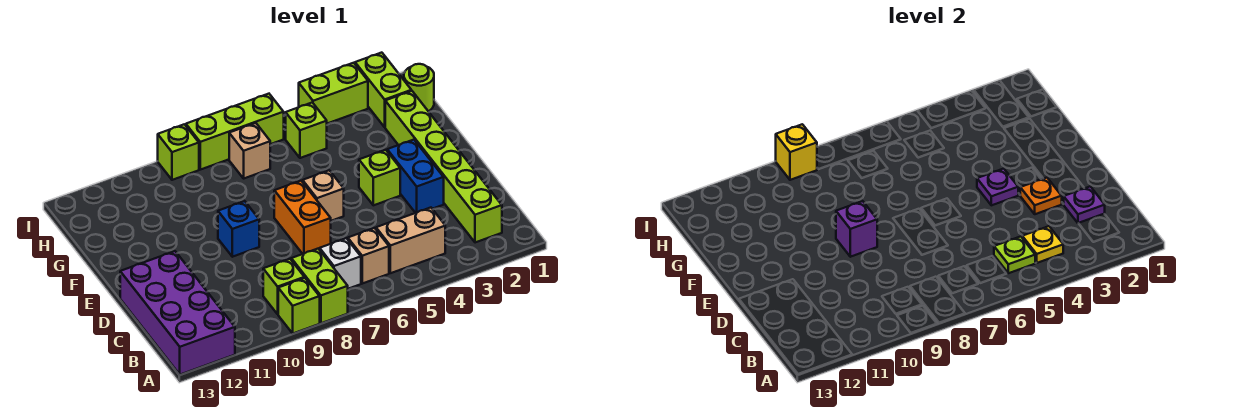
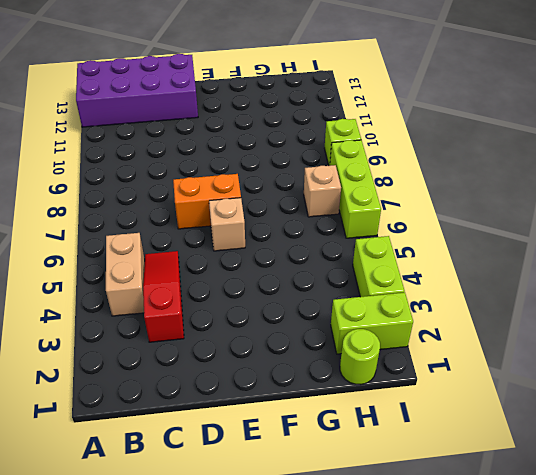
red 1x3 slope [143,251,184,342] -> none
none -> lime 1x2 brick [291,249,348,323]
none -> lime 1x1 brick [278,278,320,333]
none -> lime 1x6 brick [385,91,502,243]

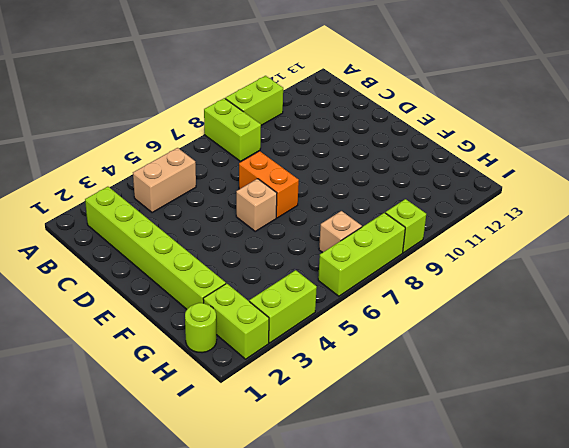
lime 1x2 brick [225,76,283,125] -> lime 1x1 brick [278,278,320,333]
none -> purple 2x4 brick [120,251,235,375]
none -> tan 1x1 brick [348,228,389,284]
none -> white 1x1 brick [320,238,361,289]

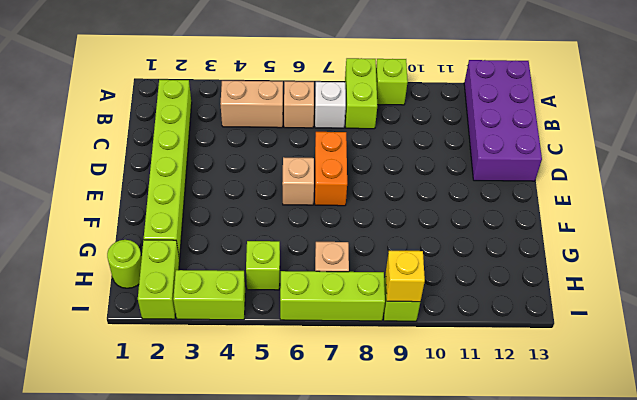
none -> lime 1x1 brick [263,259,304,314]
none -> blue 1x2 brick [387,140,444,213]
none -> lime 1x1 brick [359,150,400,205]

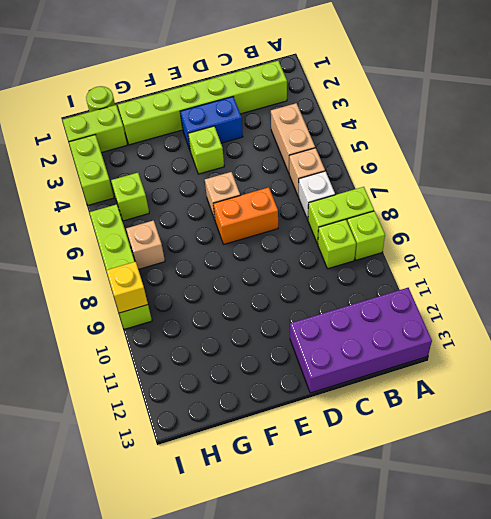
none -> blue 1x1 brick [218,201,259,257]
none -> yellow 1x1 plate [1022,226,1063,263]
none -> lime 1x1 plate [994,236,1035,273]

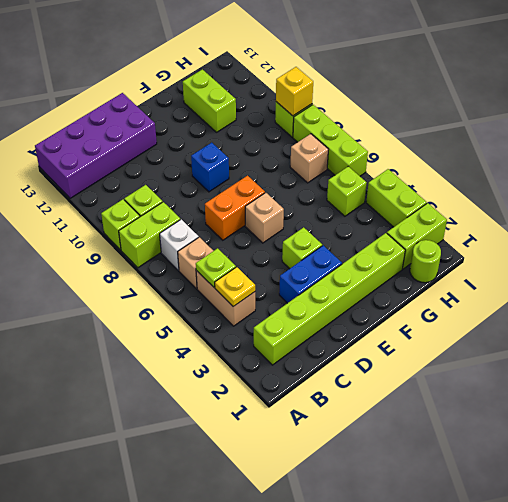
lime 1x2 brick [183,69,236,132] -> none
none -> purple 1x1 plate [1064,186,1105,223]
none -> orange 1x1 plate [1020,178,1062,214]
none -> purple 1x1 plate [977,169,1018,205]

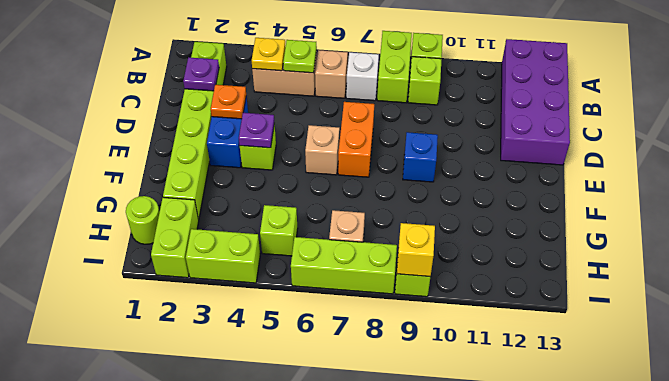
none -> purple 1x1 brick [836,201,877,257]

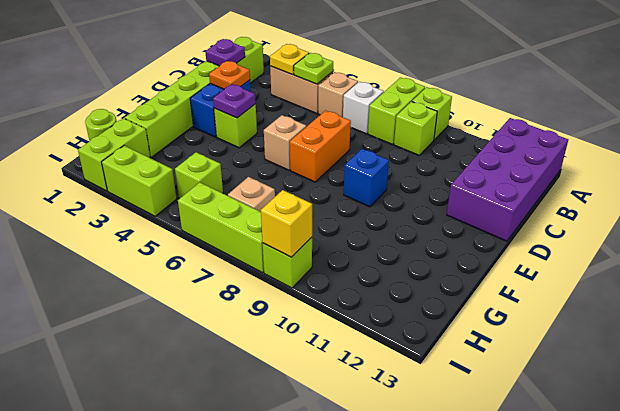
none -> purple 1x1 brick [836,201,877,257]

